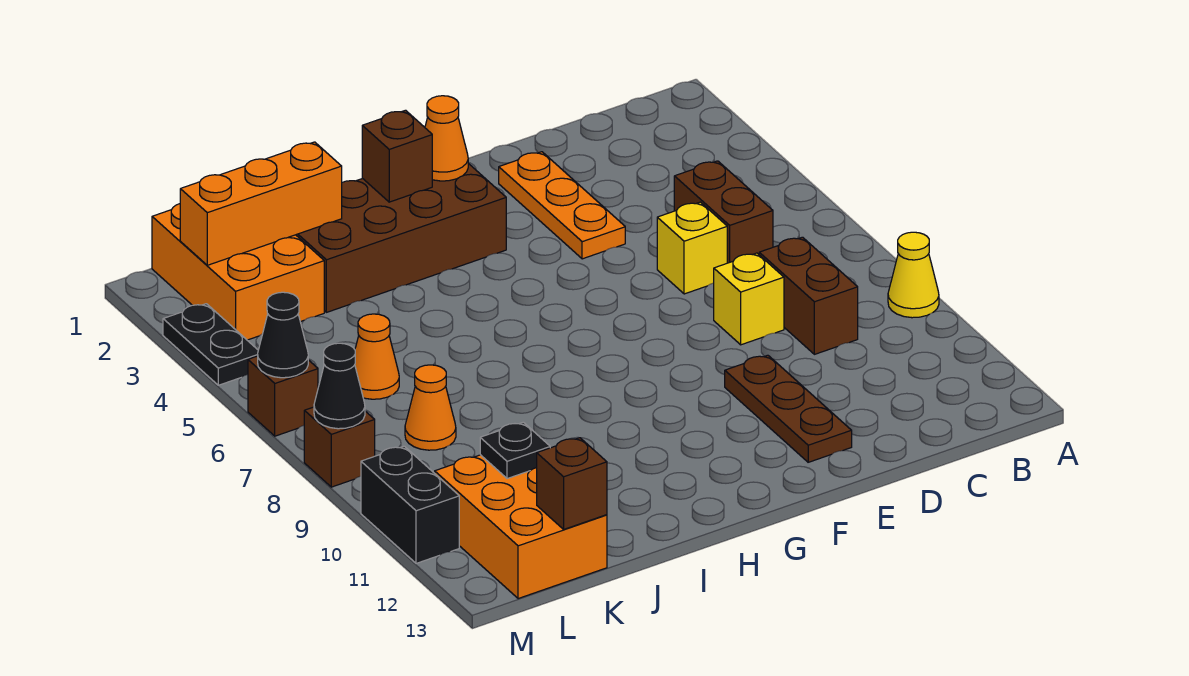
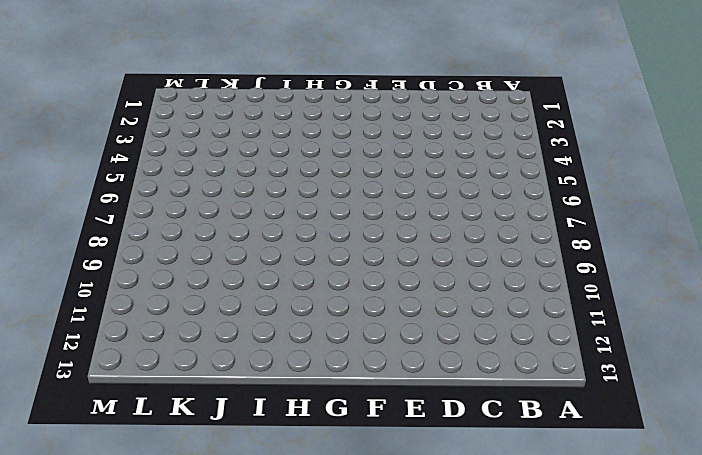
none -> yellow 1x1 cone [888,232,939,318]
none -> brown 1x2 brick [674,161,773,263]
none -> brown 1x2 brick [759,237,858,354]

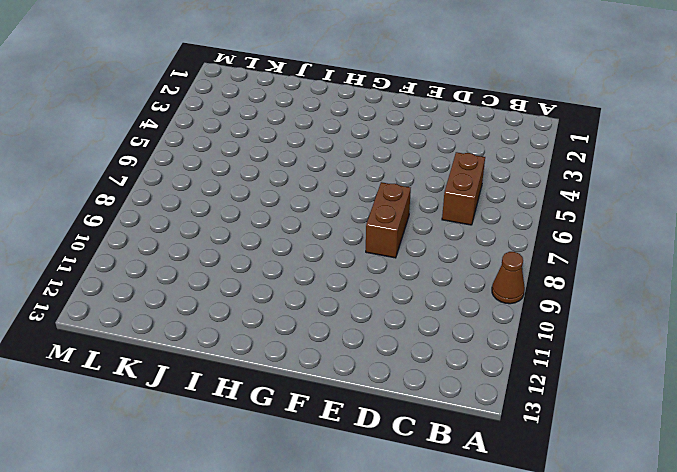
brown 1x1 cone [492,252,525,304] -> yellow 1x1 cone [888,232,939,318]
brown 1x2 brick [366,182,411,258] -> brown 1x2 brick moved to [759,237,858,354]
none -> yellow 1x1 brick [657,202,727,294]
none -> yellow 1x1 brick [714,253,784,345]
none -> orange 1x3 plate [499,152,625,259]

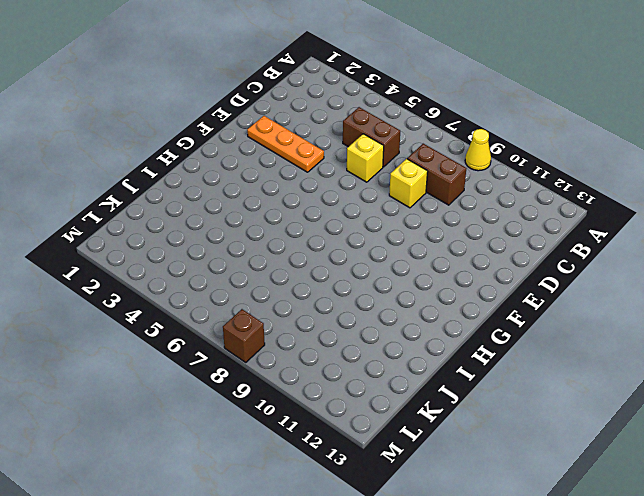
none -> brown 1x3 plate [725,355,852,462]
none -> brown 2x4 brick [296,163,506,312]
none -> orange 2x3 brick [152,204,324,340]

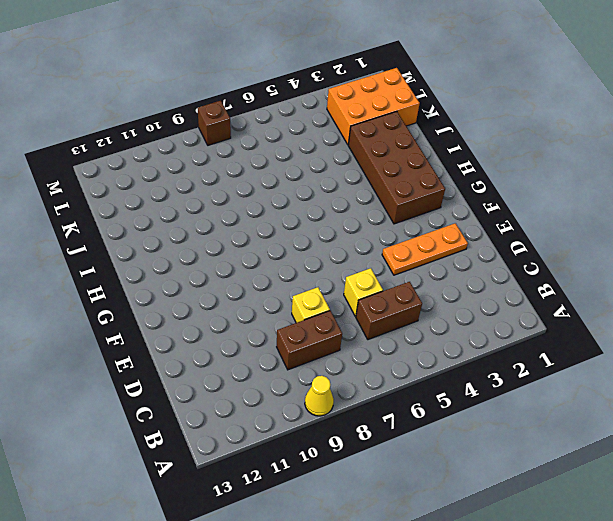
none -> brown 1x3 plate [725,355,852,462]
none -> orange 1x1 cone [355,314,399,399]
none -> orange 1x1 cone [405,365,456,450]

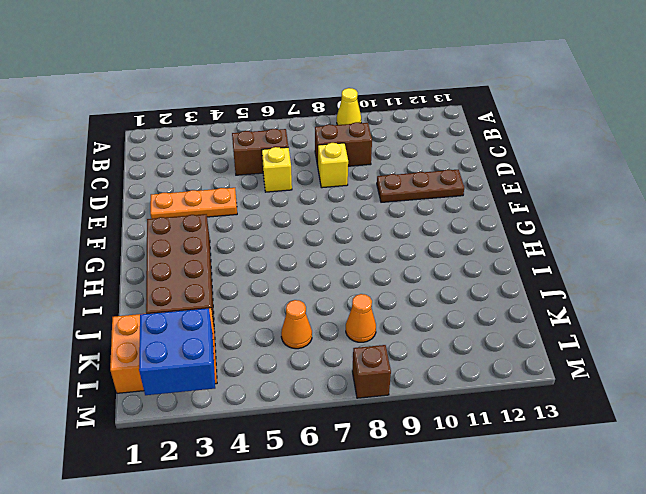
blue 2x2 brick [139,308,215,395] -> orange 1x3 brick [180,142,342,265]
none -> orange 2x3 brick [435,455,607,599]
none -> black 1x2 plate [163,304,258,385]
none -> brown 1x1 brick [248,356,318,436]

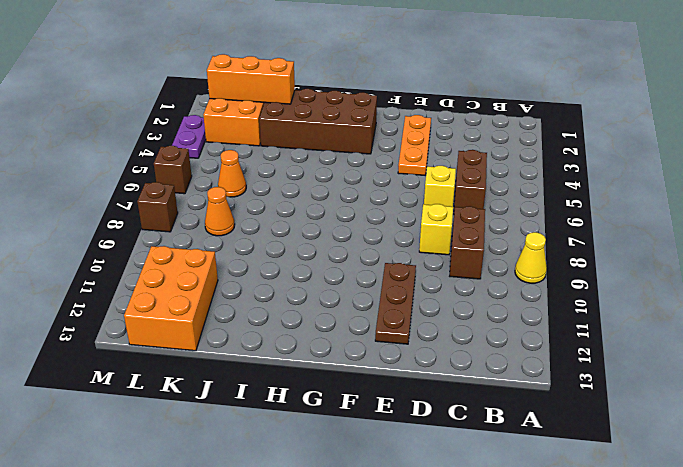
purple 1x2 plate [172,115,206,158] -> black 1x2 plate [163,304,258,385]
none -> black 1x2 brick [361,446,459,563]
none -> orange 1x1 cone [425,96,468,181]
none -> brown 1x1 brick [362,110,432,202]

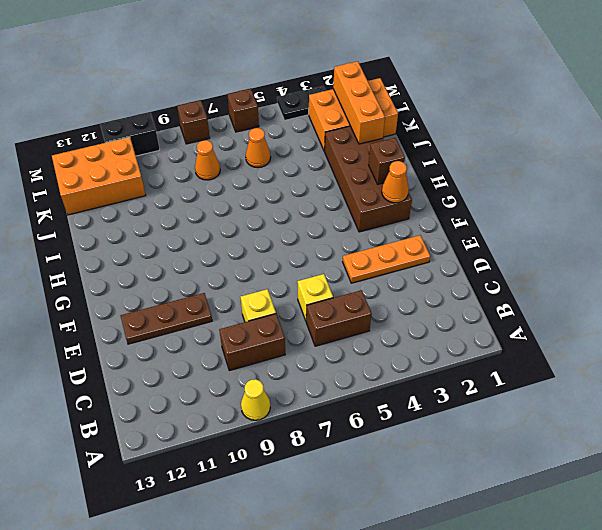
none -> black 1x1 plate [480,422,550,479]
none -> brown 1x1 brick [537,438,607,529]
none -> black 1x1 cone [258,292,308,378]

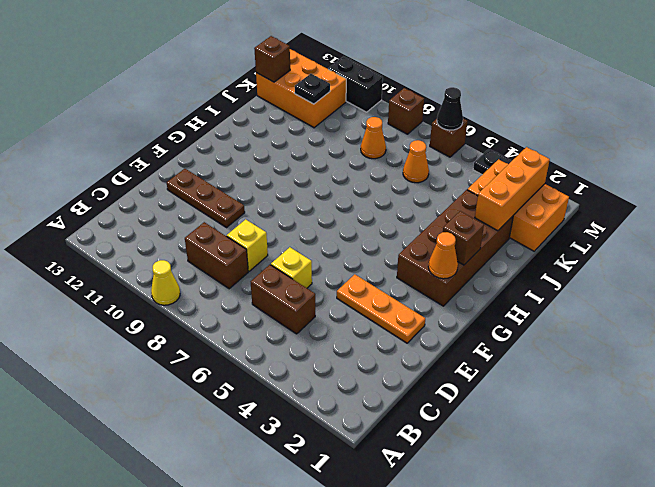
none -> black 1x1 cone [314,343,365,429]

